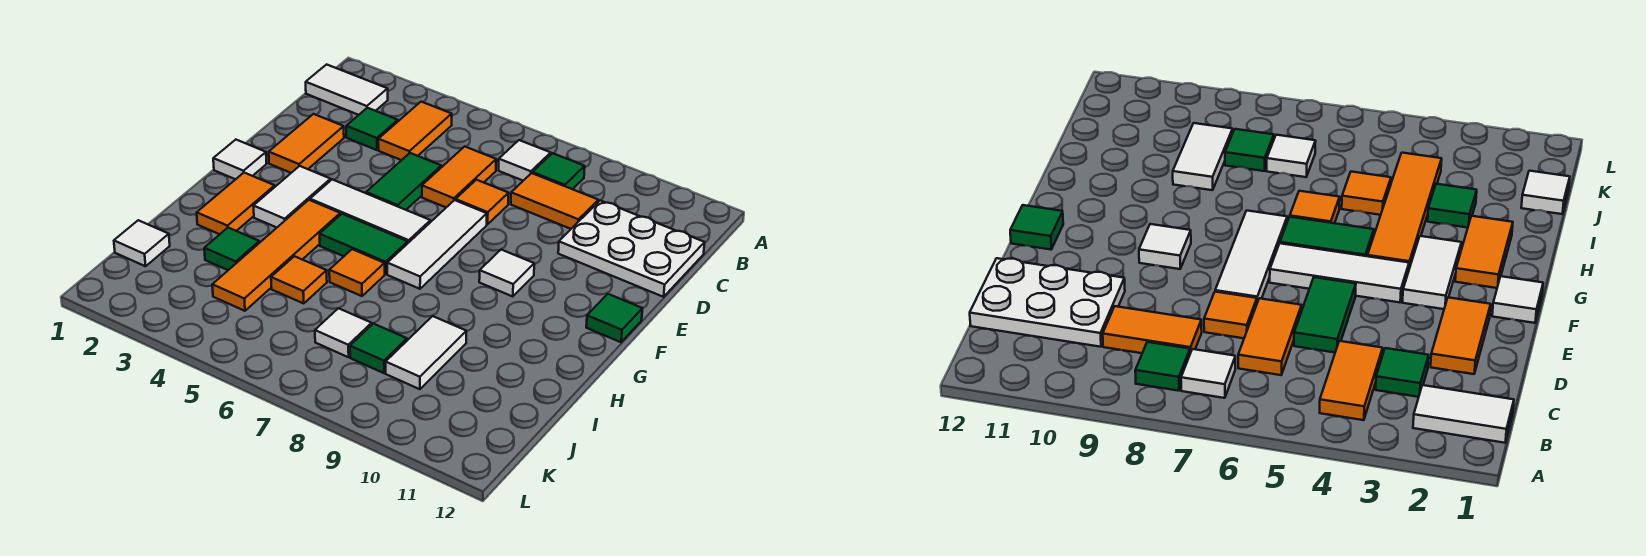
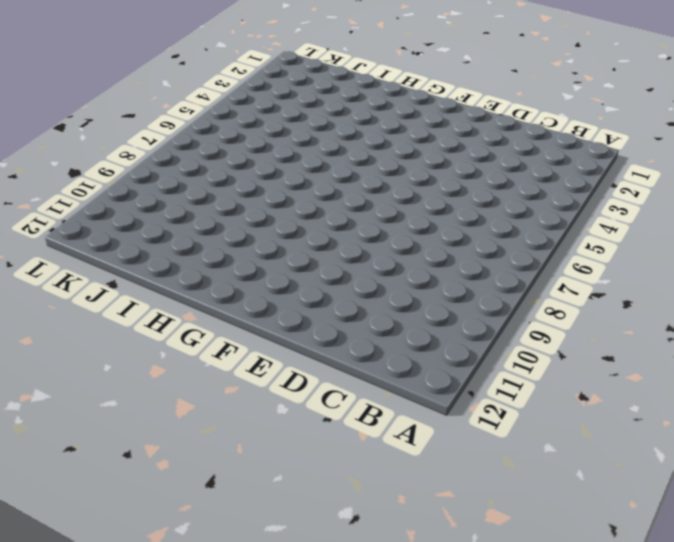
none -> white 1x2 tile [306,64,388,115]
none -> orange 1x2 tile [378,102,452,160]
none -> white 1x1 tile [499,140,551,181]

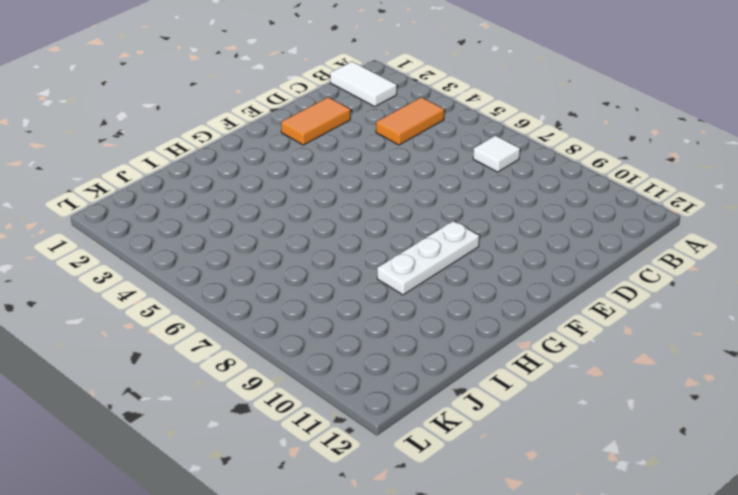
white 1x3 plate [377,221,479,295] -> white 1x1 tile [479,250,534,297]
none -> green 1x1 tile [532,153,585,189]
none -> green 1x1 tile [346,108,398,150]
none -> orange 1x2 tile [422,146,496,207]

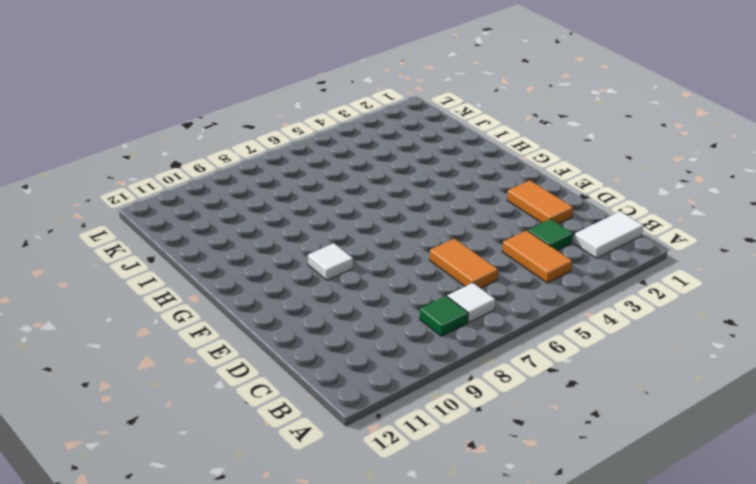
none -> orange 1x2 tile [511,173,598,229]
none -> white 2x3 plate [558,201,705,297]
none -> green 1x2 tile [366,153,441,210]

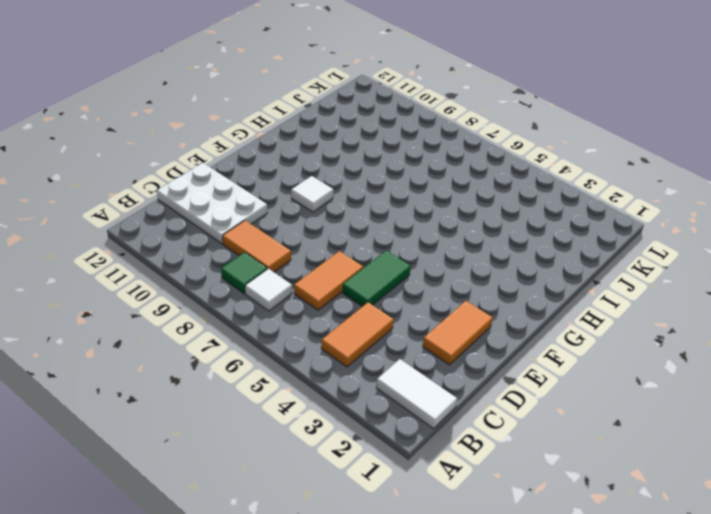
none -> green 1x1 tile [346,108,398,150]
none -> orange 1x1 tile [456,180,509,224]
none -> white 1x3 tile [387,200,487,289]

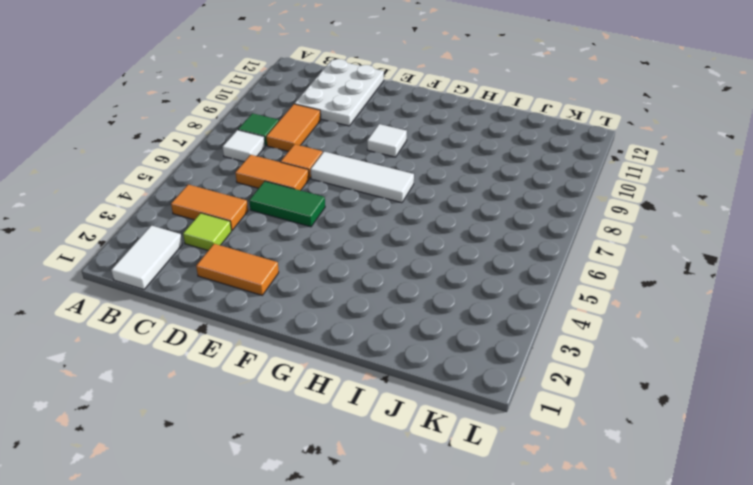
lime 1x1 tile [183,213,231,250] -> green 1x1 tile [346,108,398,150]
none -> white 1x1 tile [213,140,267,179]
none -> white 1x2 tile [254,166,331,227]
none -> white 1x3 tile [310,179,430,243]

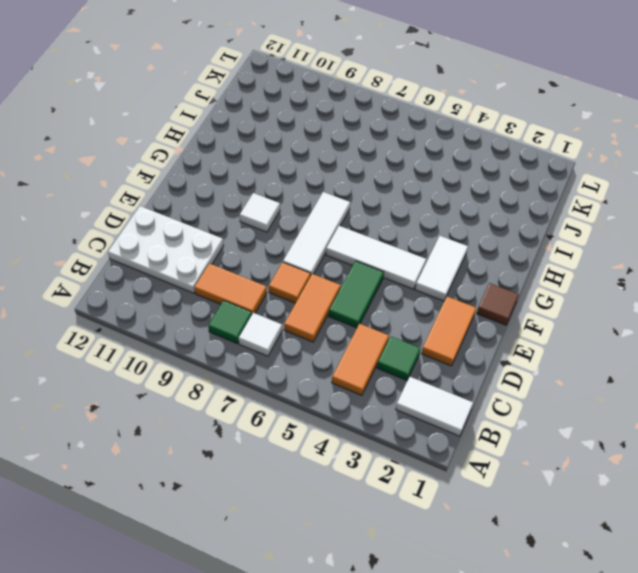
brown 1x1 tile [477,283,519,325] -> white 1x1 tile [213,140,267,179]
none -> green 1x1 tile [586,294,642,342]
none -> orange 1x2 tile [197,173,275,234]
none -> orange 1x4 tile [212,200,340,311]

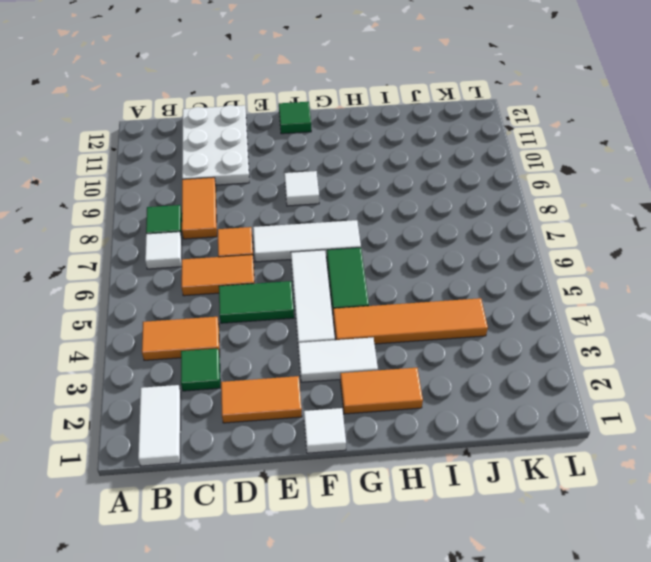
none -> orange 1x1 tile [329,249,385,296]
none -> green 1x1 tile [204,228,259,270]
none -> orange 1x1 tile [271,256,327,303]

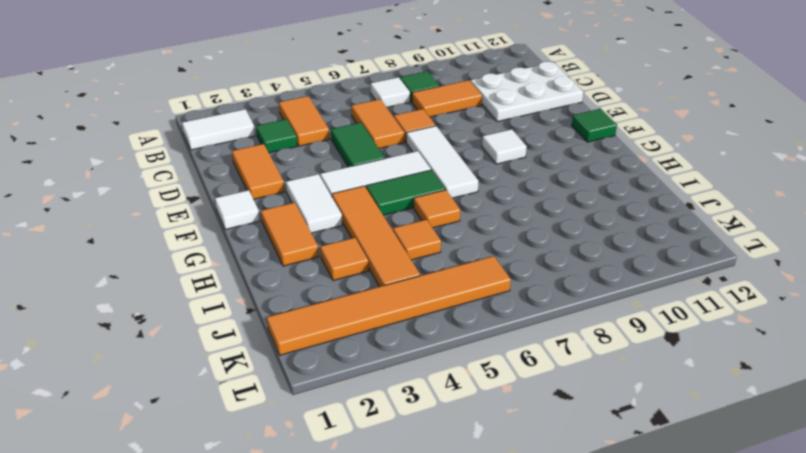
orange 1x1 tile [320,238,368,281] -> green 1x1 tile [204,228,259,270]
orange 1x6 tile [267,256,511,355] -> none
none -> white 1x2 tile [386,316,466,389]
none -> white 1x1 tile [114,220,170,266]
none -> white 1x1 tile [315,308,372,357]

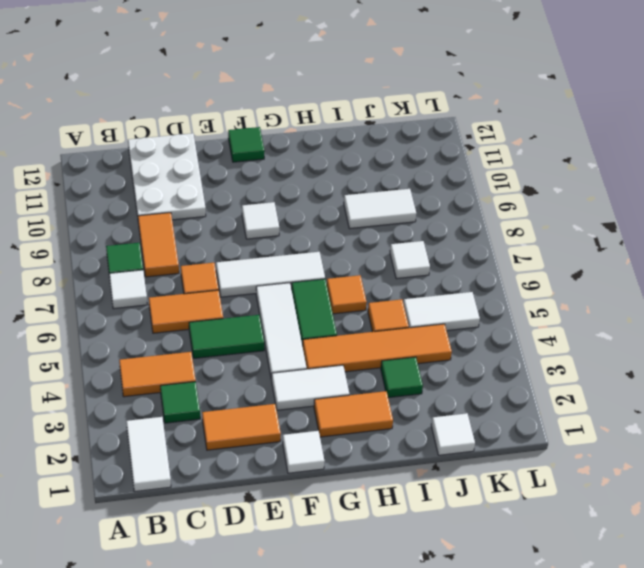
white 1x2 tile [403,292,480,331] -> none
none -> green 1x1 tile [350,324,407,373]

